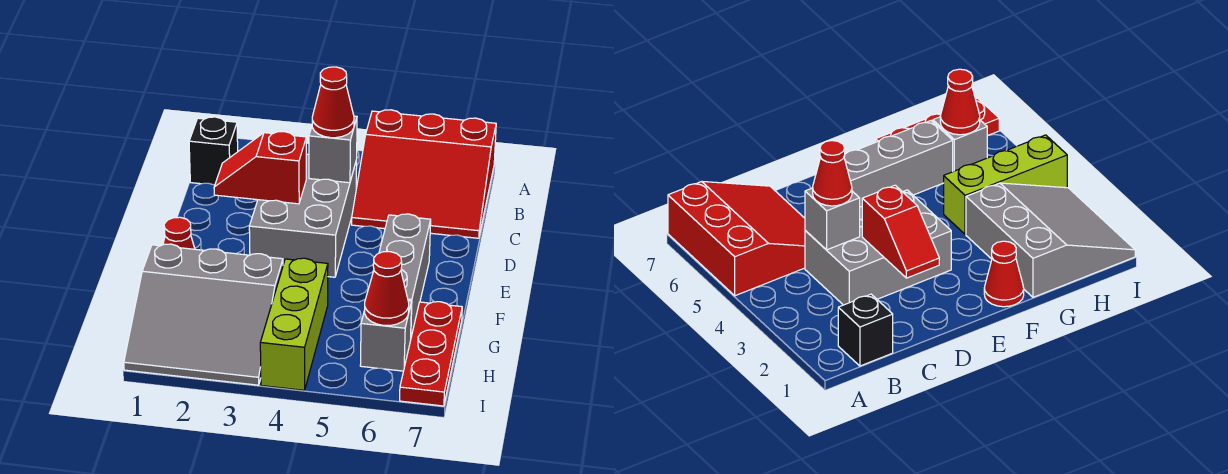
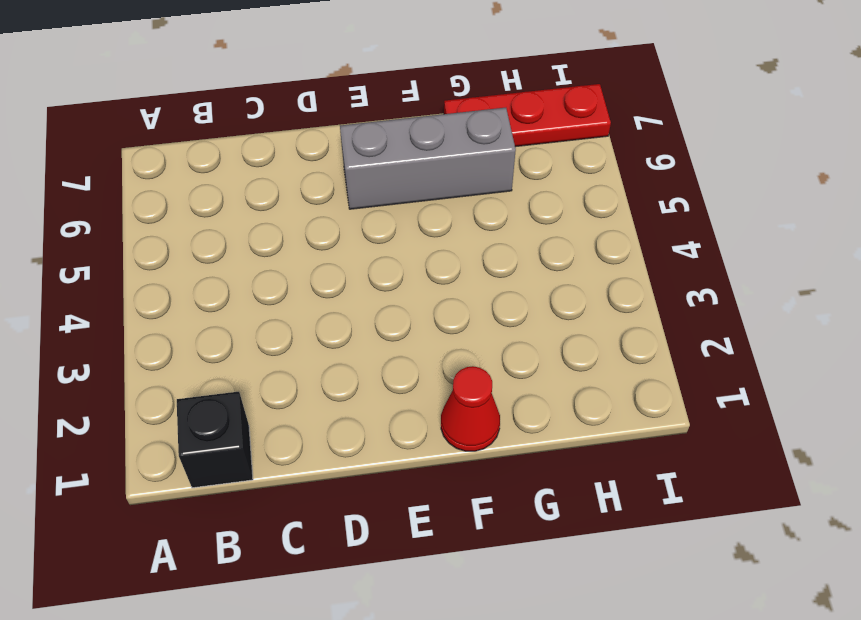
none -> red 3x3 slope [352,110,496,238]
none -> grey 2x3 brick [249,154,357,277]
none -> grey 3x3 slope [124,244,283,385]

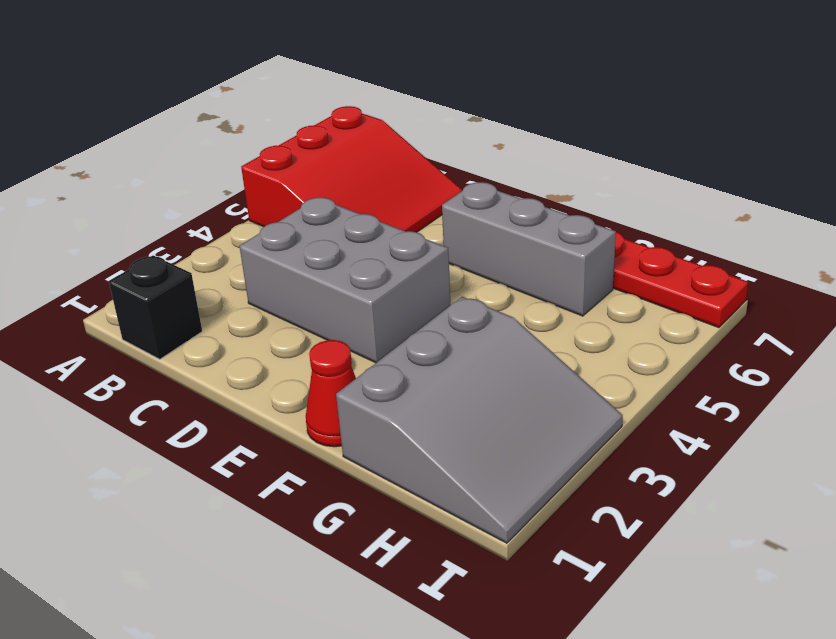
none -> lime 1x3 brick [260,258,328,390]
none -> grey 1x1 brick [360,301,412,371]
none -> grey 1x1 brick [309,116,357,183]

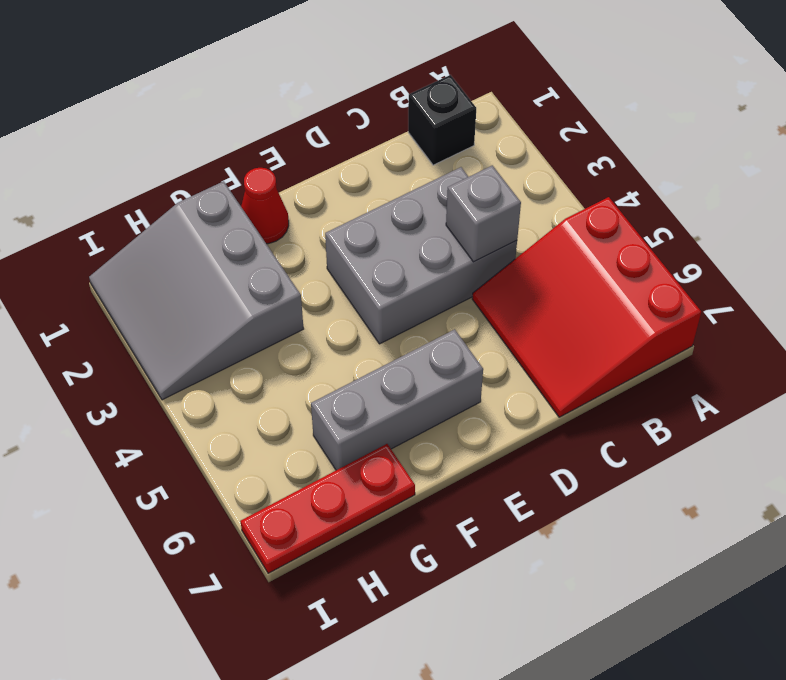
none -> lime 1x3 brick [260,258,328,390]
none -> grey 1x1 brick [360,301,412,371]
none -> red 1x2 slope [214,132,306,204]

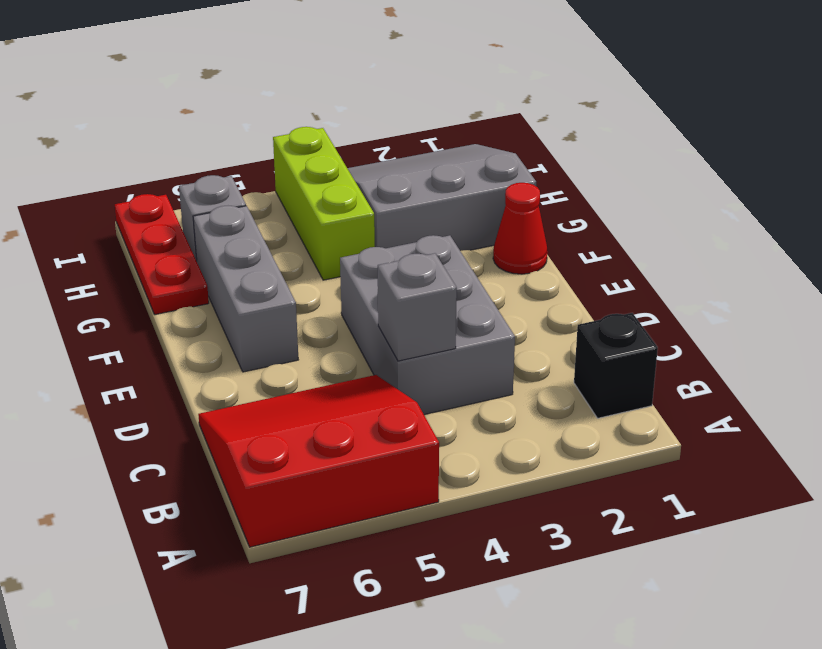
none -> red 1x2 slope [214,132,306,204]
none -> red 1x1 cone [365,252,409,326]
none -> red 1x1 cone [312,67,354,138]

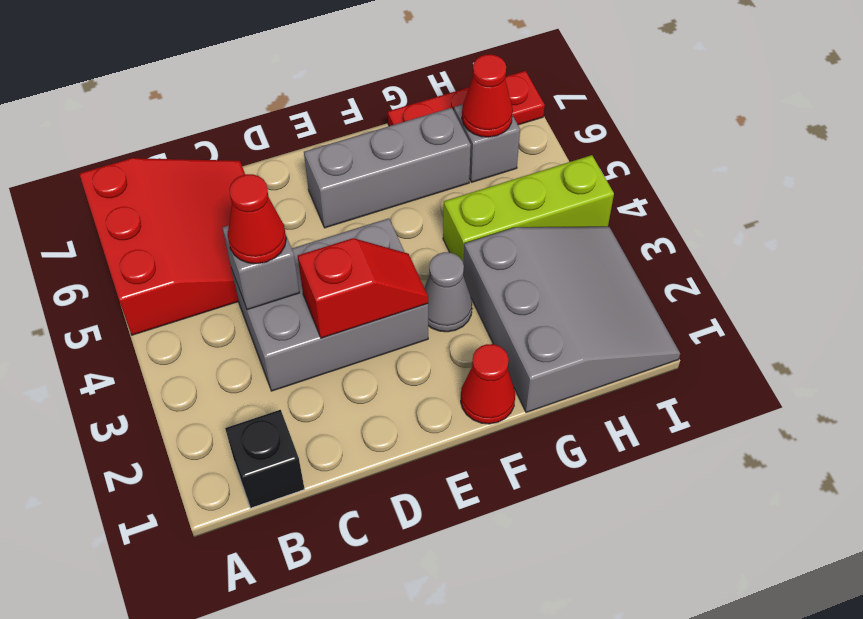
red 1x2 slope [298,238,428,338] -> red 1x2 slope turned to [214,132,306,204]
grey 1x1 cone [425,252,472,332] -> none

